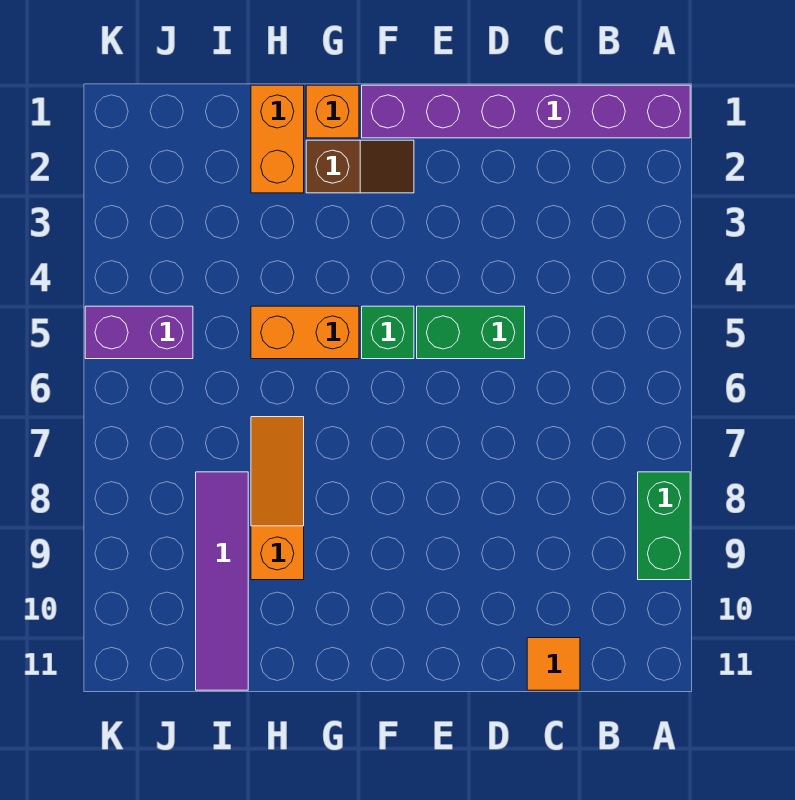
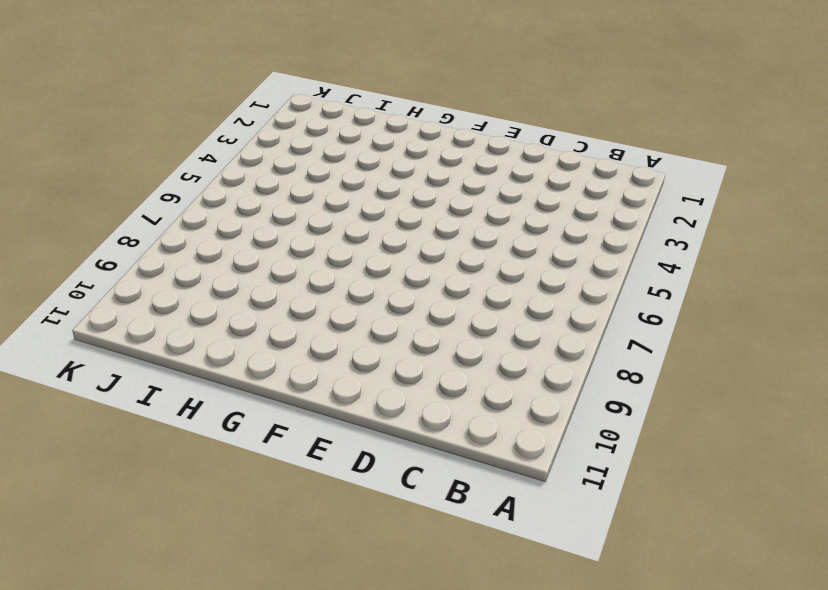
none -> purple 1x6 brick [362,85,690,138]
none -> green 1x2 brick [638,472,690,580]
none -> orange 1x1 tile [527,638,580,690]

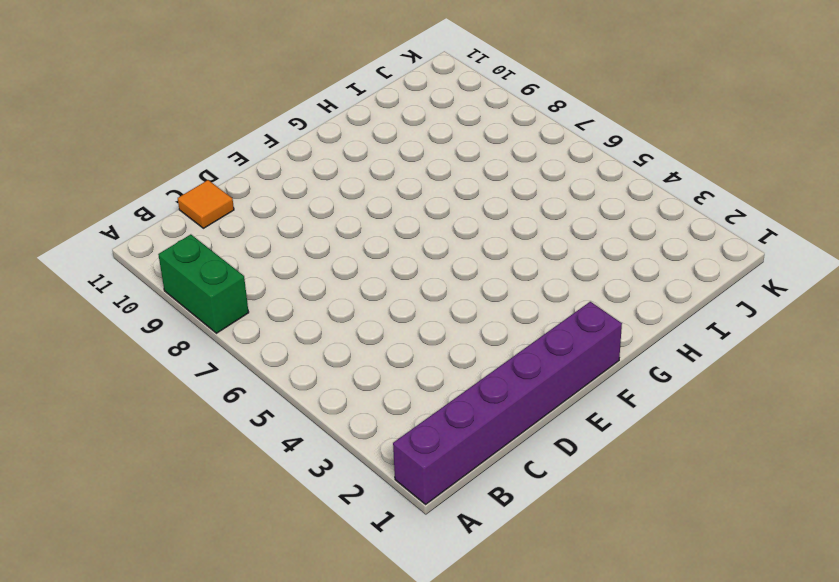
none -> green 1x2 brick [417,306,525,359]
none -> brown 1x2 slope [306,140,414,193]
none -> green 1x1 brick [362,306,414,359]

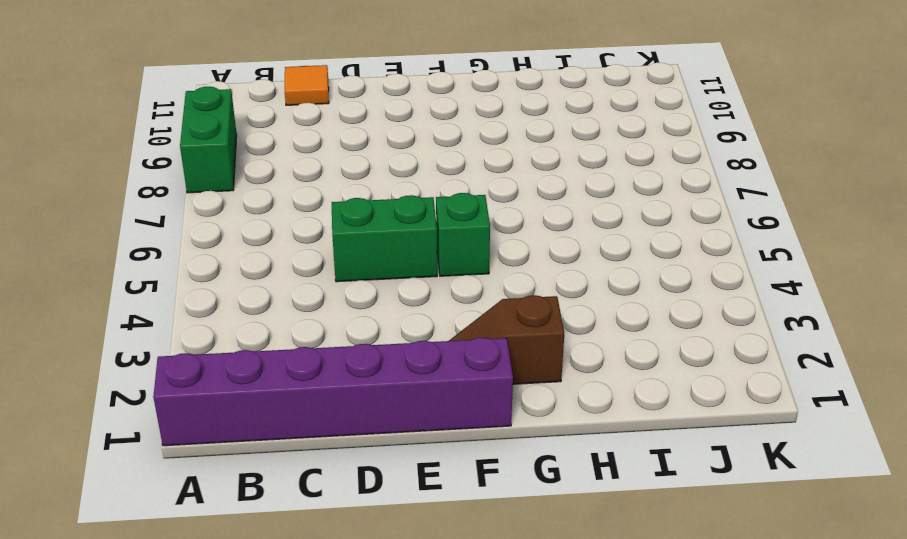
none -> orange 1x1 brick [306,85,359,138]
none -> orange 1x2 brick [251,306,359,359]
none -> orange 1x2 brick [251,85,304,193]

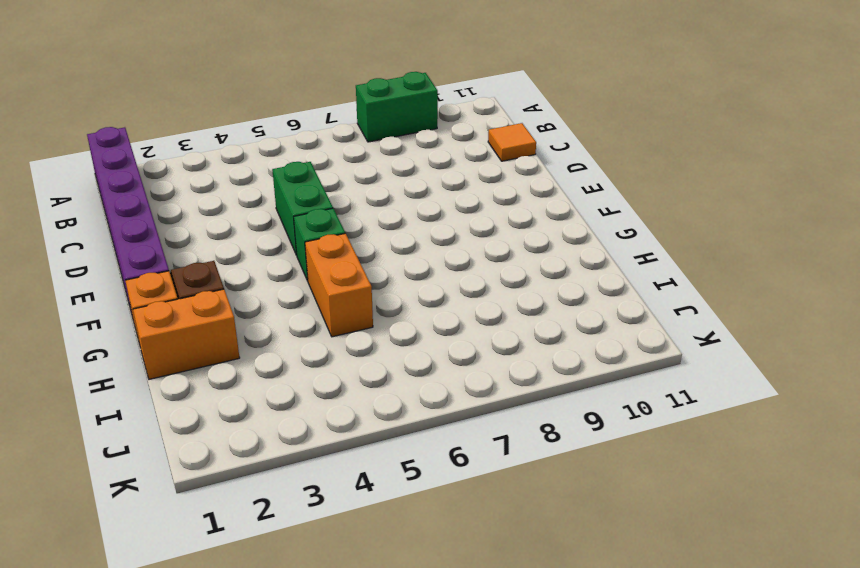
none -> orange 1x3 slope [251,417,304,580]
none -> purple 1x4 tile [196,472,248,690]
none -> purple 1x2 brick [85,306,193,359]

